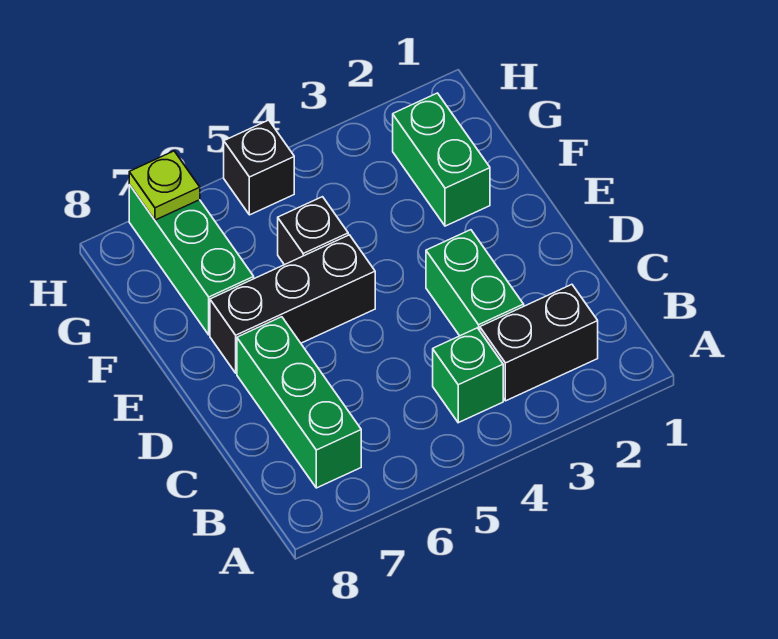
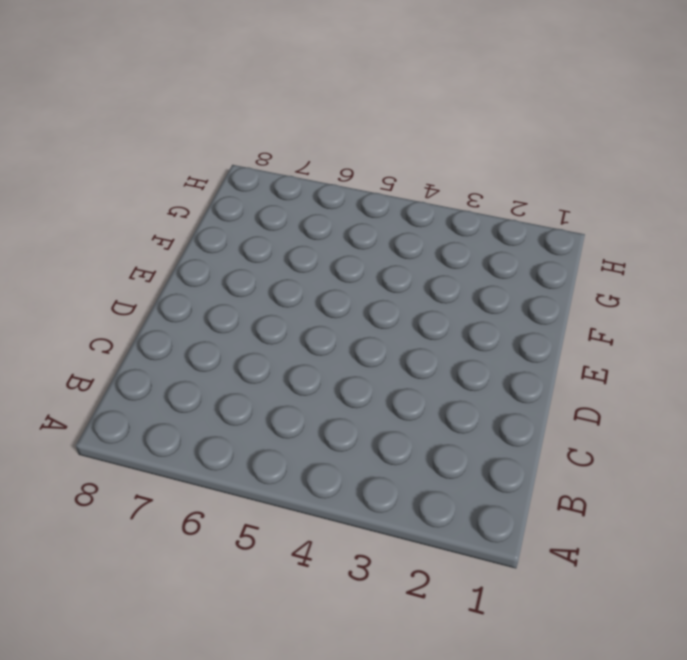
none -> black 1x2 brick [480,284,598,401]
none -> green 1x1 brick [433,328,503,423]

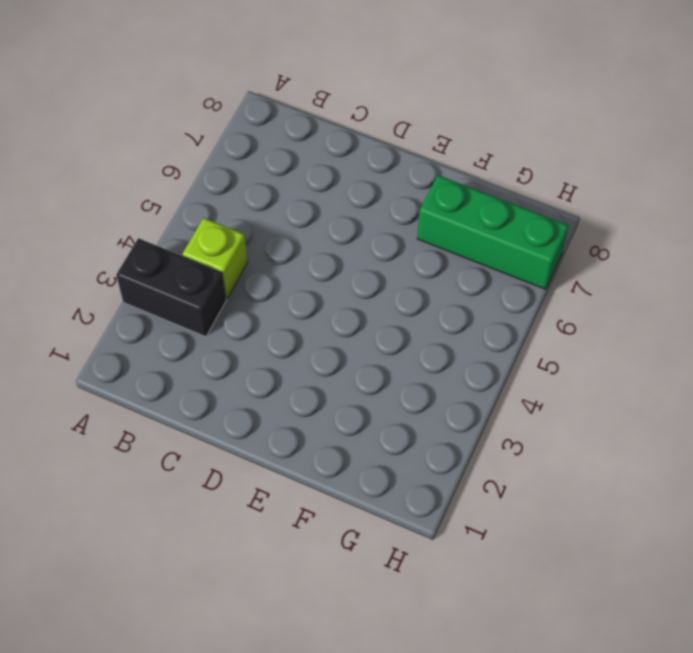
black 1x2 brick [116,238,227,337] -> black 1x2 brick turned to [480,284,598,401]
lime 1x1 brick [182,218,248,298] -> green 1x1 brick [433,328,503,423]
none -> green 1x3 brick [237,317,361,488]
none -> green 1x2 brick [426,230,524,336]

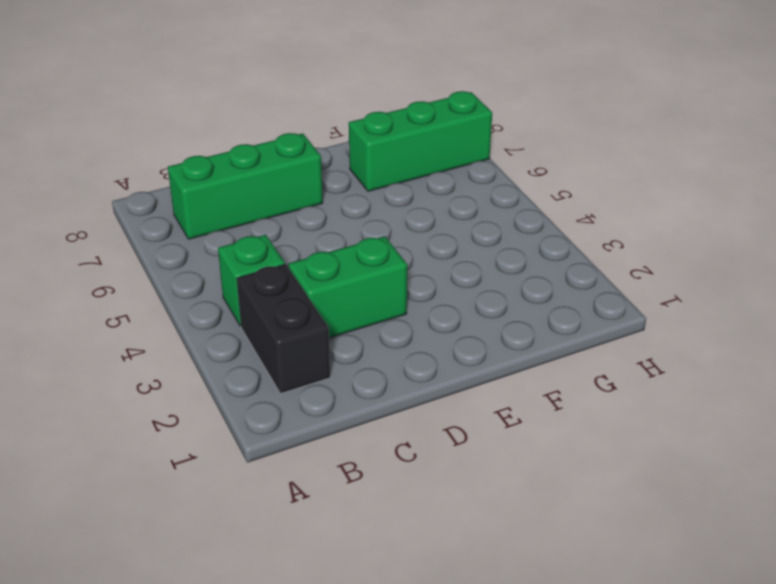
none -> black 1x3 brick [210,235,375,373]
none -> green 1x2 brick [393,93,490,226]

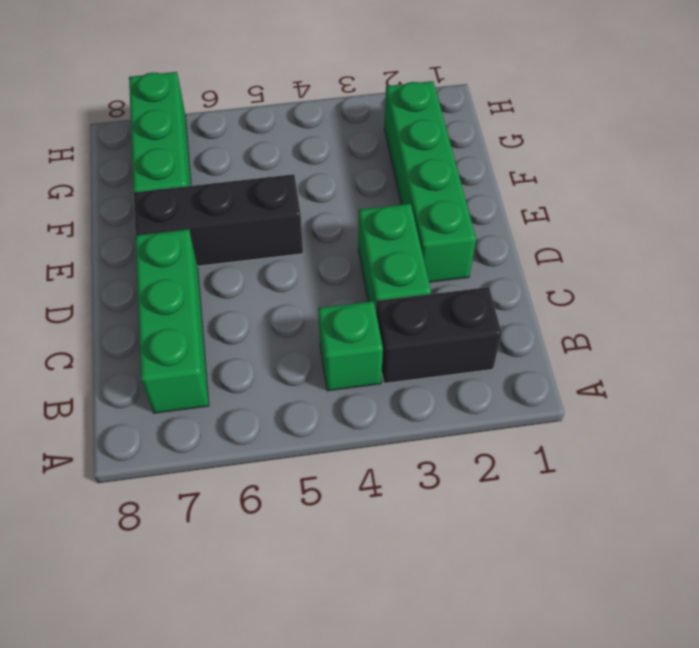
green 1x4 brick [384,81,476,282] -> green 1x2 brick [393,93,490,226]
none -> black 1x1 brick [278,197,348,265]
none -> black 1x1 brick [224,120,294,215]

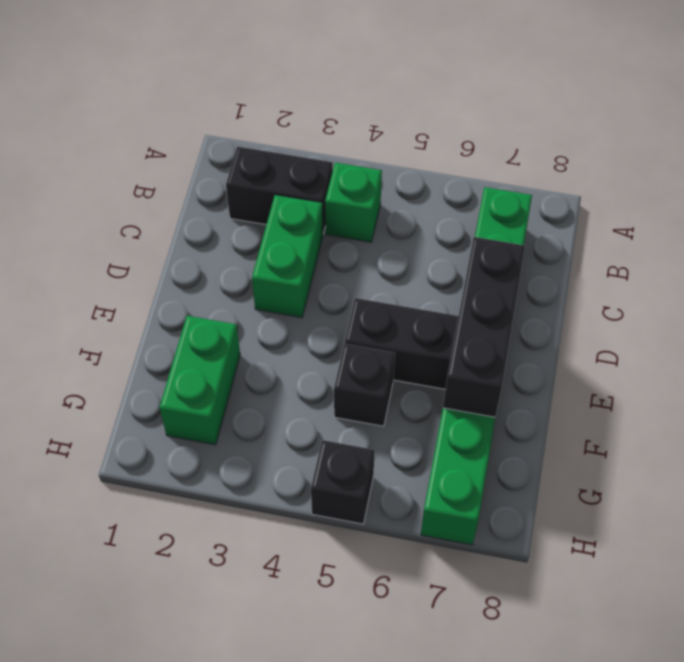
black 1x3 brick [443,237,525,417] -> none
none -> lime 1x1 plate [129,151,200,220]

